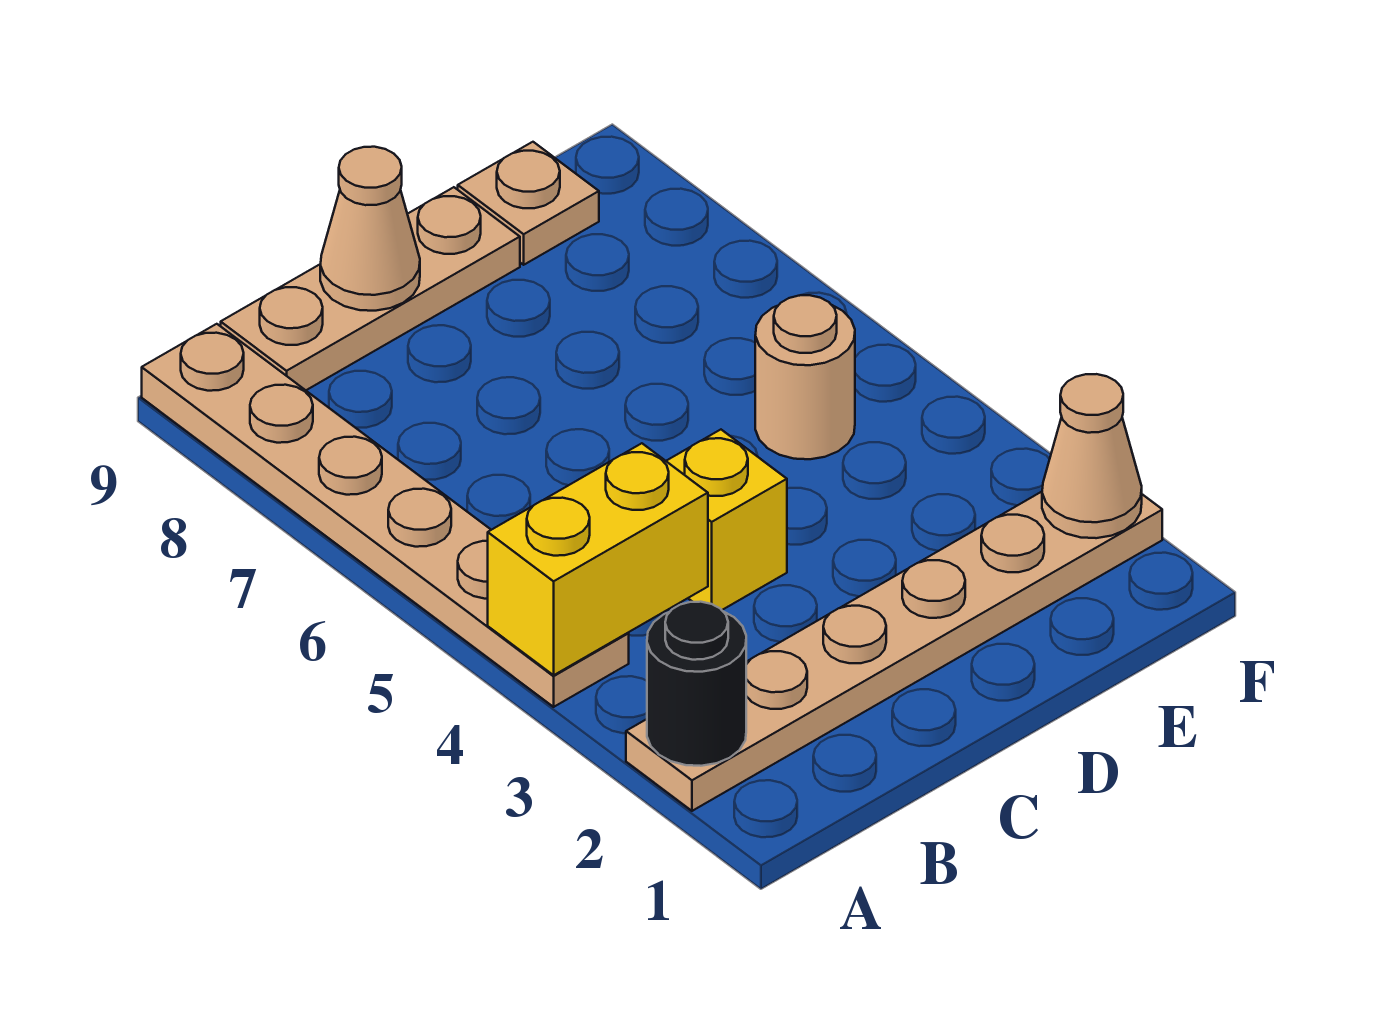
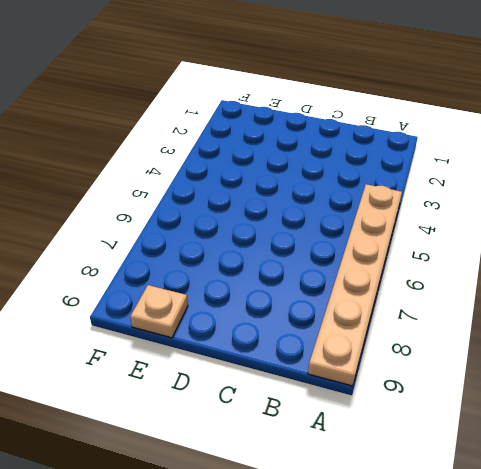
none -> tan 1x6 plate [626,492,1162,811]
none -> tan 1x3 plate [221,187,520,390]

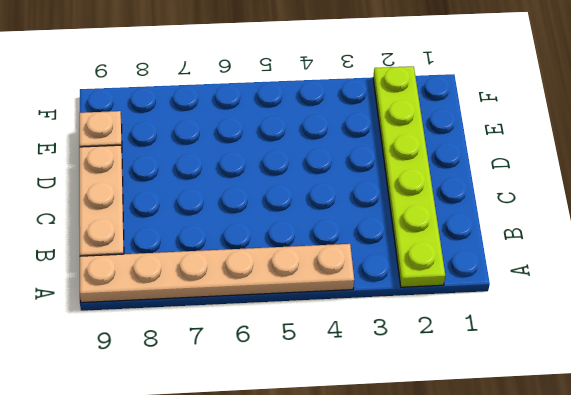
lime 1x6 plate [373,66,445,287] -> tan 1x6 plate [626,492,1162,811]
none -> yellow 1x1 brick [666,430,787,610]
none -> tan 1x1 round brick [755,295,855,459]

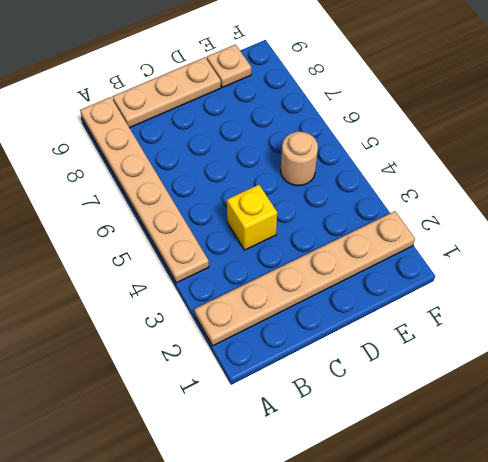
none -> black 1x1 round brick [647,602,746,766]
none -> yellow 1x2 brick [488,443,708,675]

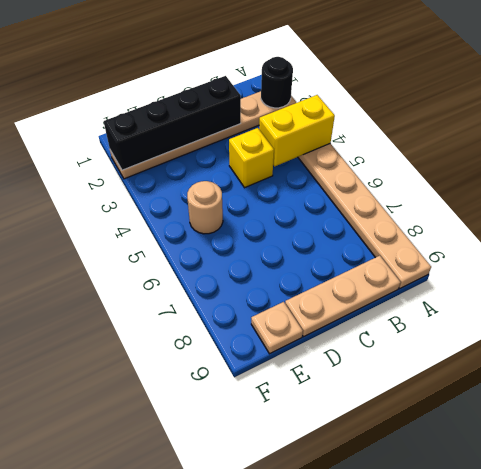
black 1x4 brick [104,76,241,170] -> tan 1x1 cone [1042,374,1142,538]
none -> tan 1x1 cone [320,147,420,311]

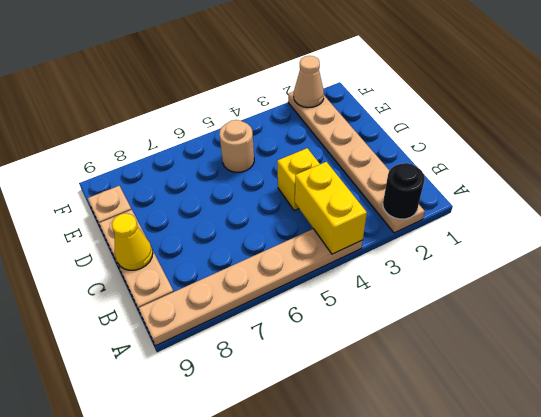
yellow 1x1 cone [112,213,153,270] -> tan 1x1 cone [320,147,420,311]

